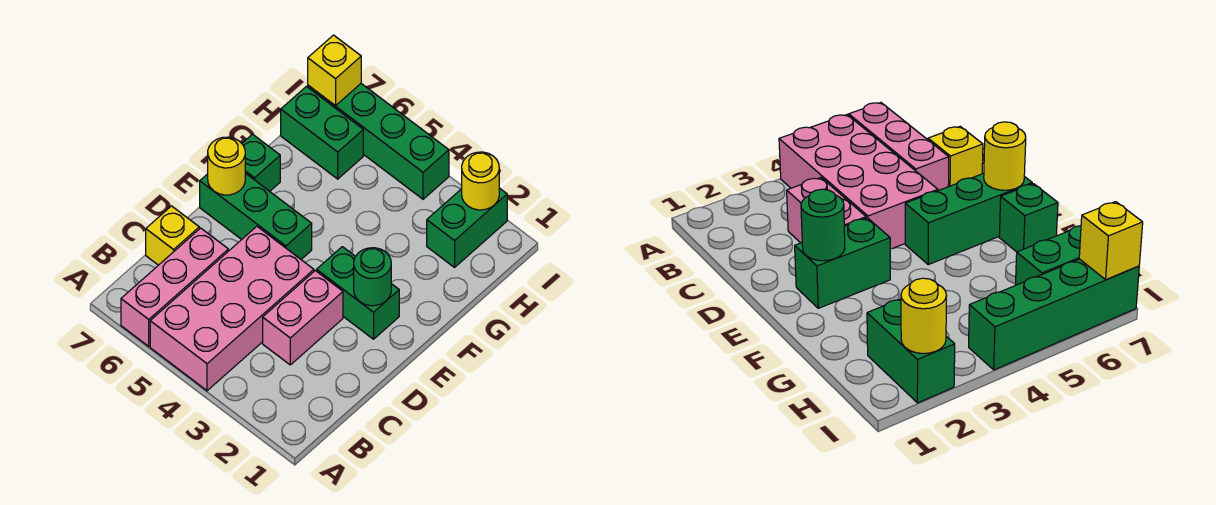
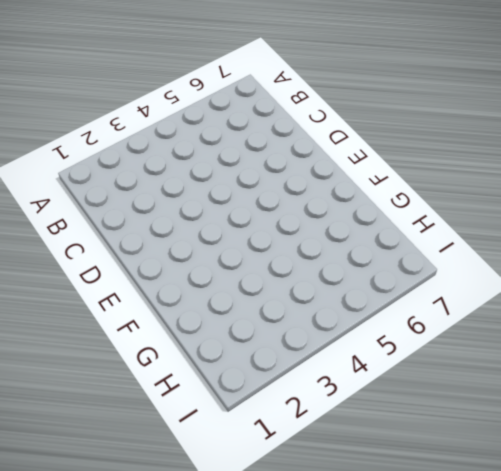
none -> pink 2x4 brick [150,226,314,391]
none -> pink 1x3 brick [121,228,228,346]
none -> pink 1x2 brick [263,271,343,365]

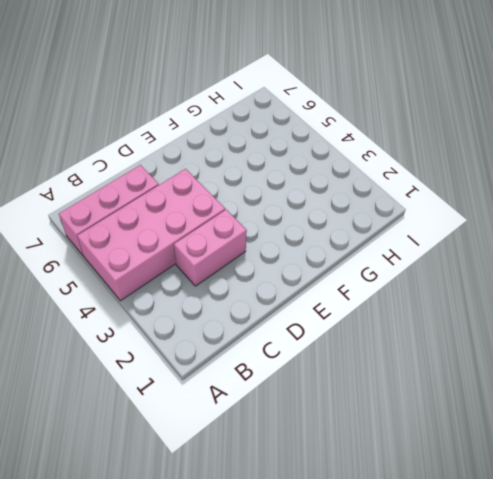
none -> yellow 1x1 brick [146,206,199,265]
none -> green 1x2 brick [317,247,399,339]
none -> green 1x3 brick [200,173,312,259]

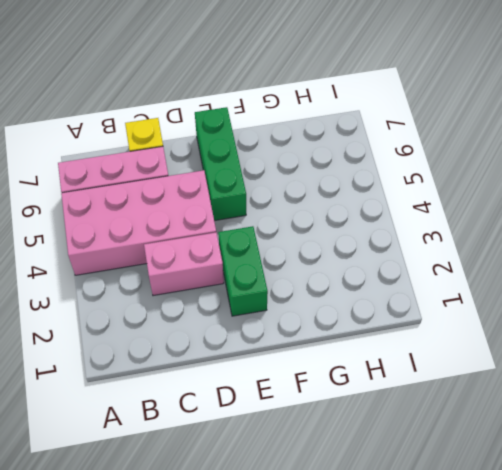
none -> green 1x1 brick [242,134,280,191]
none -> green 1x2 brick [427,188,507,267]
none -> green 1x2 brick [281,87,363,179]

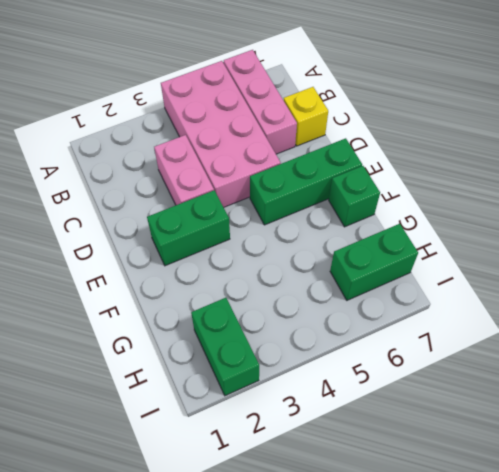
none -> green 1x4 brick [308,84,449,199]
none -> green 1x1 round brick [354,248,391,306]
none -> yellow 1x1 round brick [208,137,245,195]

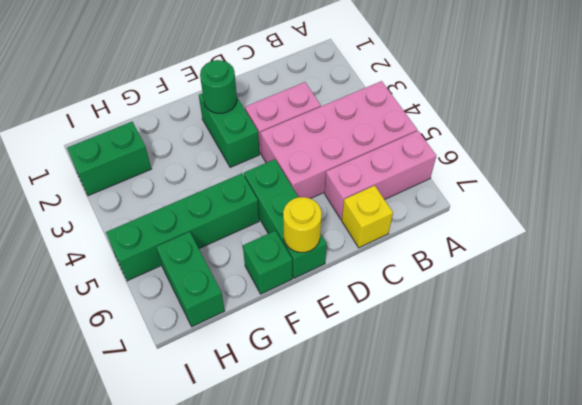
green 1x4 brick [106,173,259,281] -> green 1x4 brick turned to [308,84,449,199]
none -> yellow 1x1 round brick [462,152,499,210]
none -> yellow 1x1 brick [308,35,361,106]

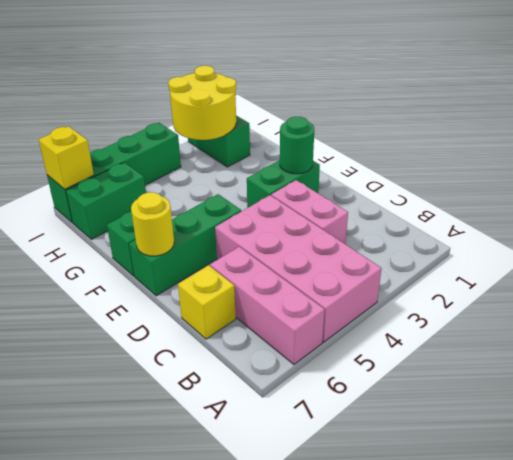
yellow 2x2 round brick [168,66,236,140] -> yellow 1x1 round brick [462,152,499,210]

